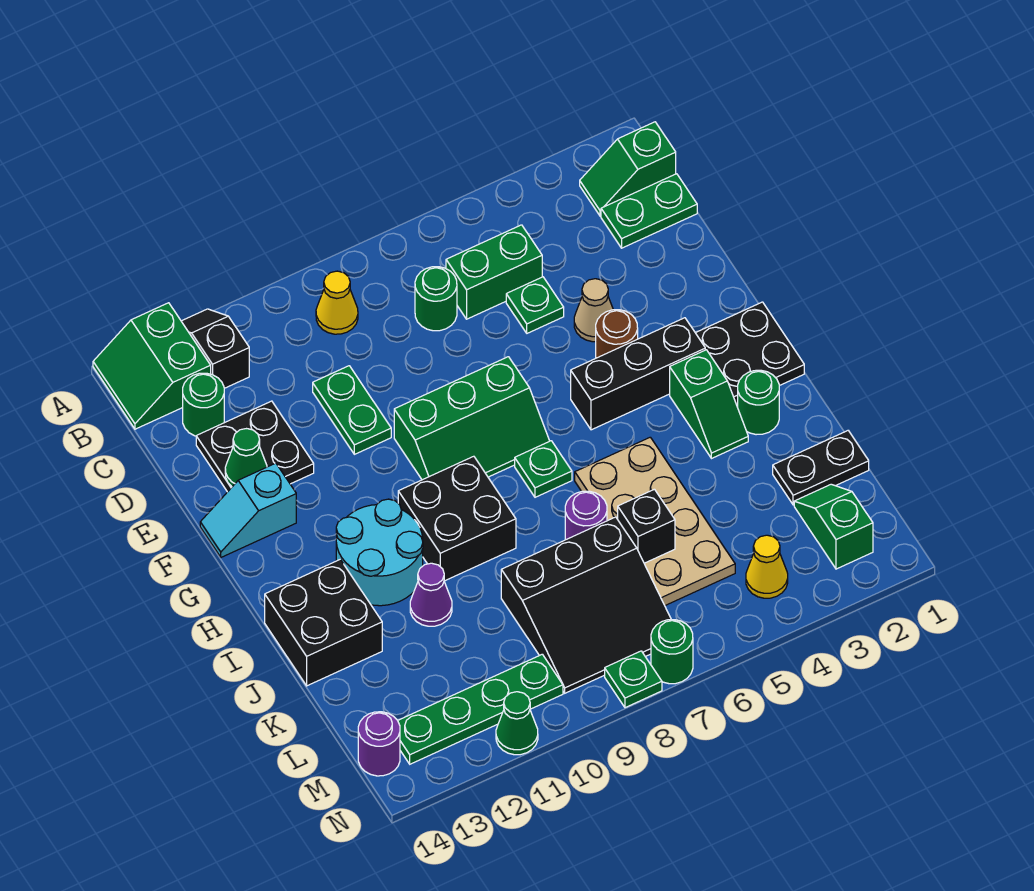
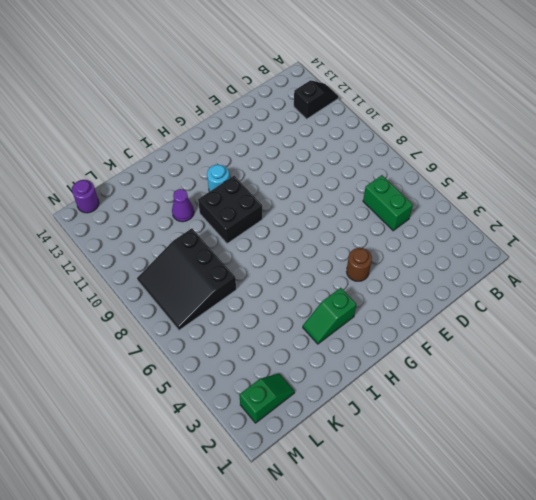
cyan 1x1 round brick [207,164,229,192] -> cyan 2x2 round brick [336,499,423,606]
none -> green 2x2 slope [93,303,211,429]
none -> green 1x2 slope [580,122,676,216]
none -> yellow 1x1 cone [316,271,358,334]
none -> green 1x2 plate [601,174,697,248]

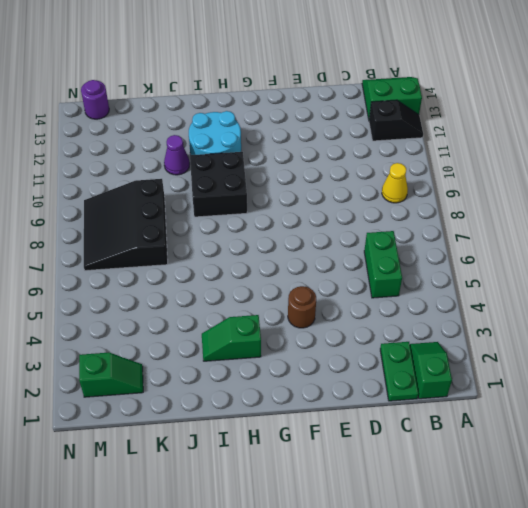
none -> green 1x1 round brick [415,267,457,331]
none -> green 1x1 round brick [183,373,224,436]
none -> green 1x1 plate [506,277,564,333]
none -> green 1x2 plate [313,366,391,454]

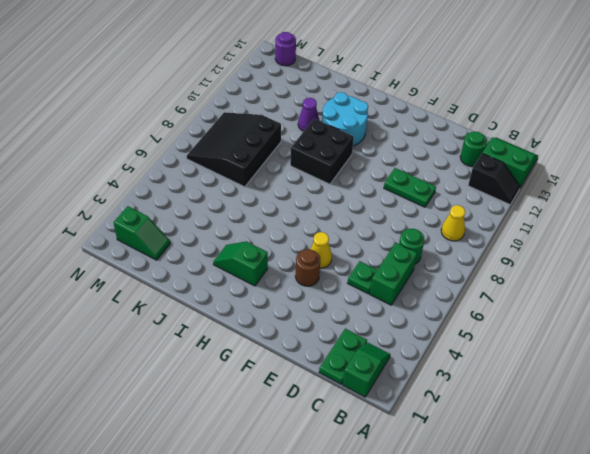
yellow 1x1 cone [311,232,332,268] -> yellow 1x1 cone moved to [746,535,788,598]
none -> black 2x2 plate [196,401,314,492]
none -> tan 1x1 cone [574,279,613,342]
none -> green 2x3 slope [394,357,549,480]
none -> cyan 1x2 slope [200,463,296,557]

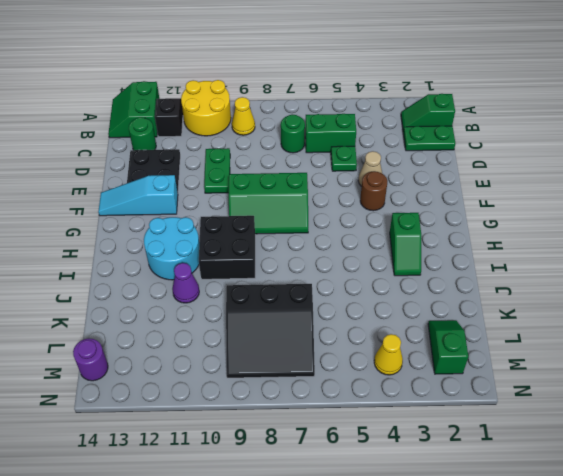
yellow 2x2 round brick [181,80,231,136] -> none
cyan 1x3 slope [98,175,178,216] -> cyan 1x2 slope [200,463,296,557]
none -> black 2x2 plate [696,302,804,405]
none -> black 1x3 brick [571,318,705,430]
none -> green 1x1 plate [515,441,572,497]
none -> green 1x1 round brick [738,370,779,435]

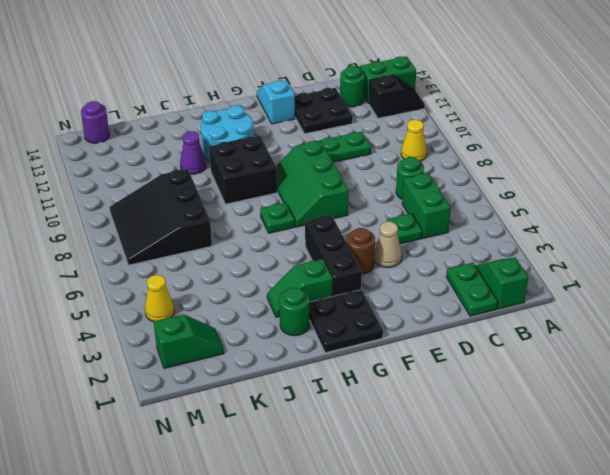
none -> tan 2x4 plate [575,437,735,605]
none -> black 2x2 brick [265,560,382,686]
none -> purple 1x1 round brick [565,491,607,540]
none -> black 1x2 plate [773,431,869,505]

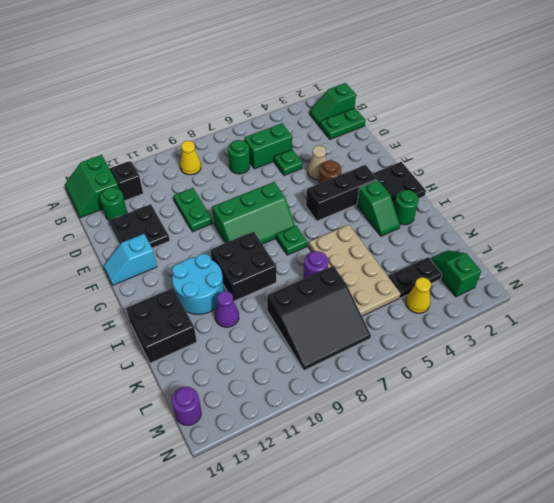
black 1x2 plate [388,257,442,298] -> black 1x2 plate moved to [773,431,869,505]
none -> green 1x4 plate [398,654,563,764]
none -> green 1x1 round brick [651,620,693,684]
none -> green 1x1 plate [605,651,662,708]
none -> green 1x1 cone [496,692,538,755]

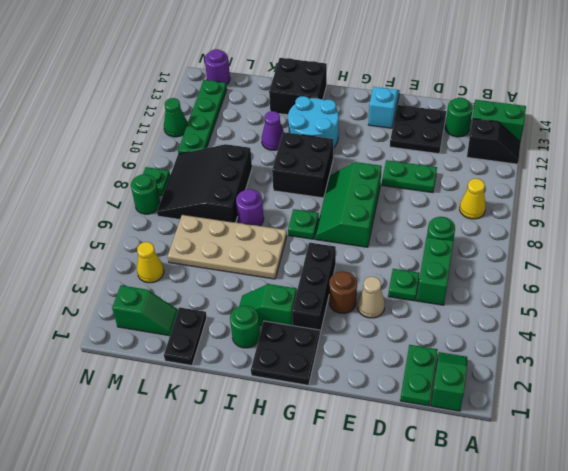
none -> green 1x1 cone [225,429,267,487]
none -> black 1x1 brick [618,489,675,563]

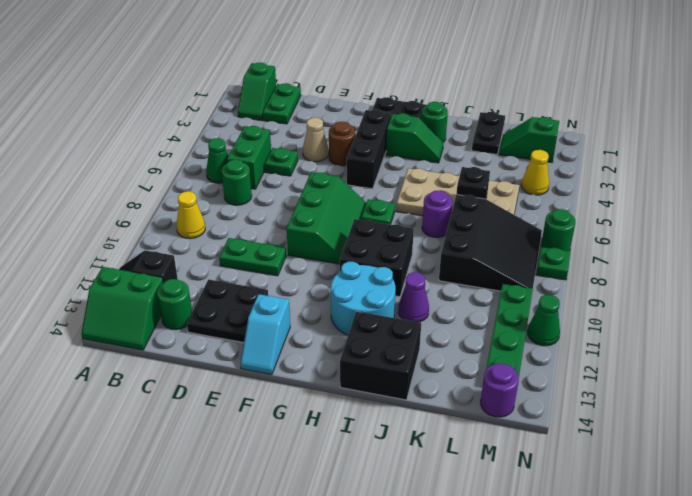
green 1x1 cone [206,138,228,183] -> green 1x1 cone moved to [225,429,267,487]

